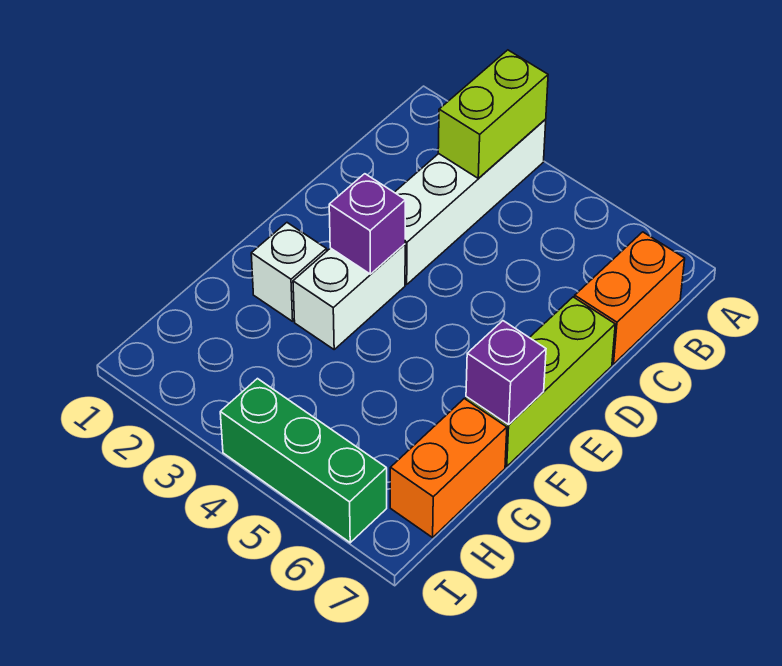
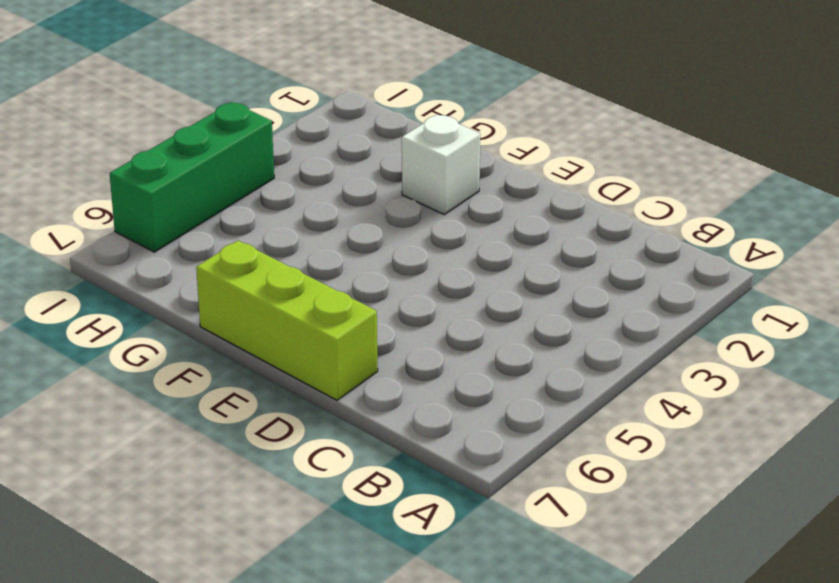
none -> white 1x4 brick [394,119,546,284]
none -> orange 1x2 brick [575,232,685,364]

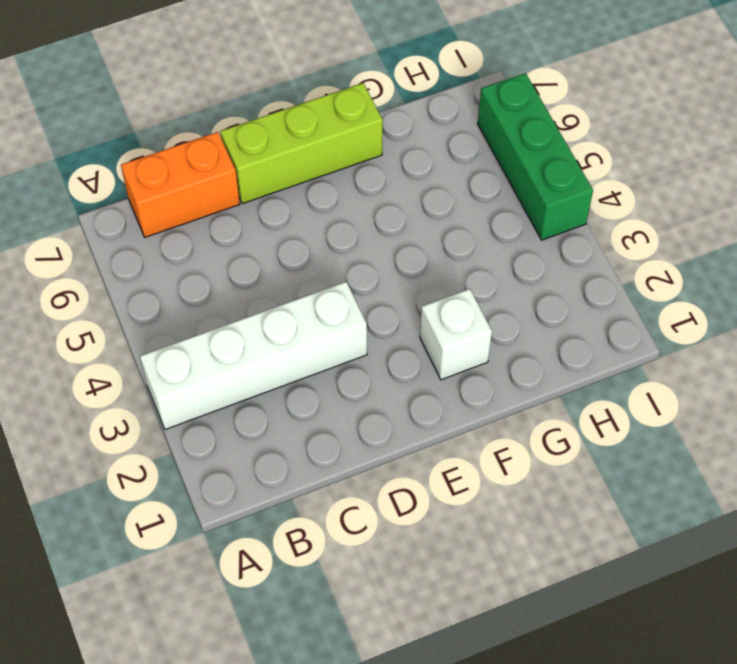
none -> white 1x2 brick [293,244,405,349]
none -> orange 1x2 brick [390,399,507,537]

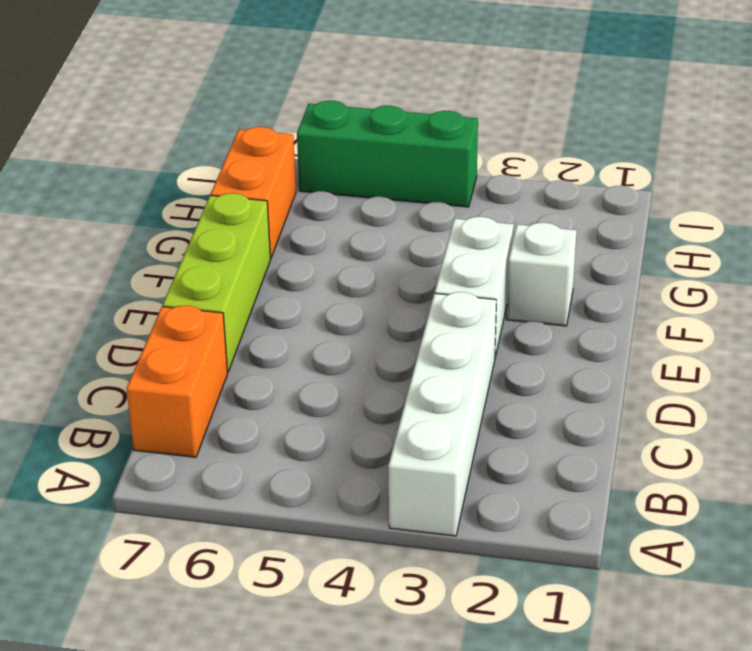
none -> lime 1x2 brick [438,50,548,179]
none -> purple 1x1 brick [329,174,406,274]

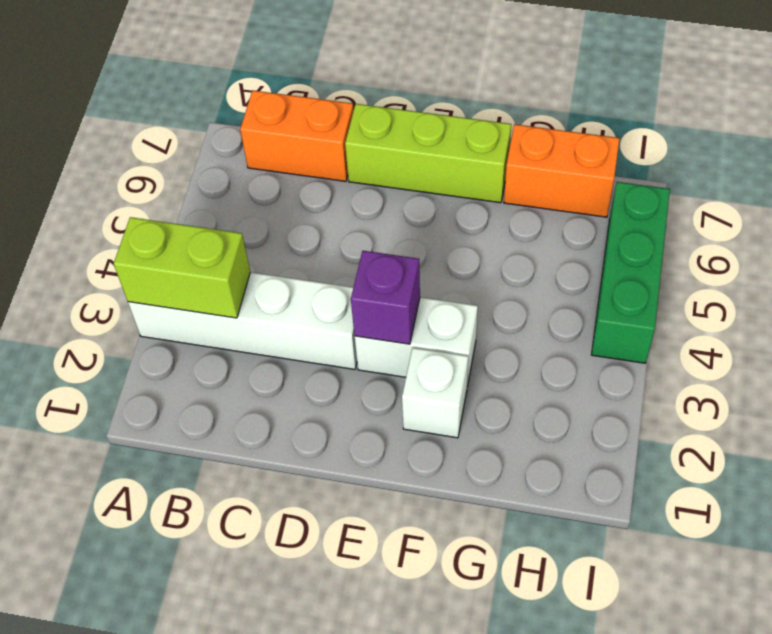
none -> purple 1x1 brick [466,321,546,425]

